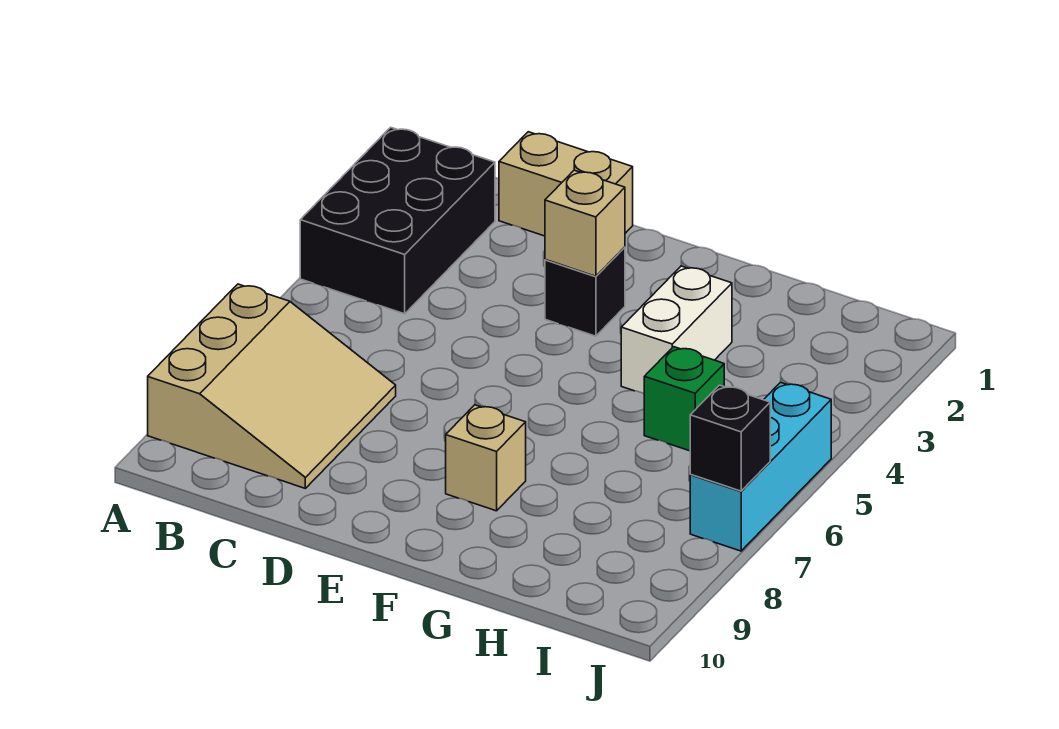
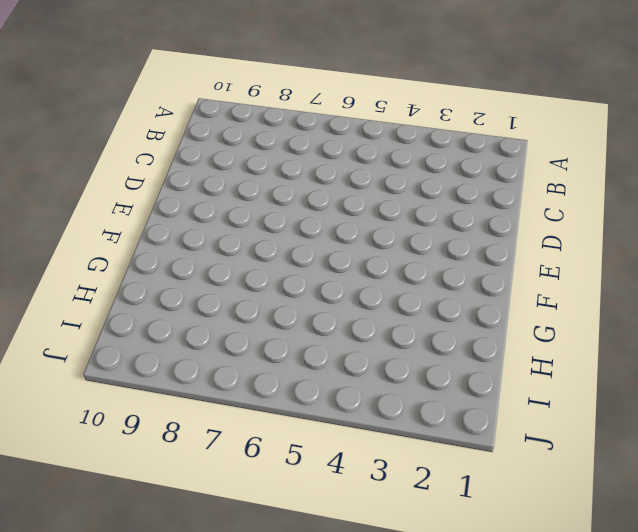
none -> black 2x3 brick [300,127,495,314]
none -> tan 3x3 slope [148,284,396,488]

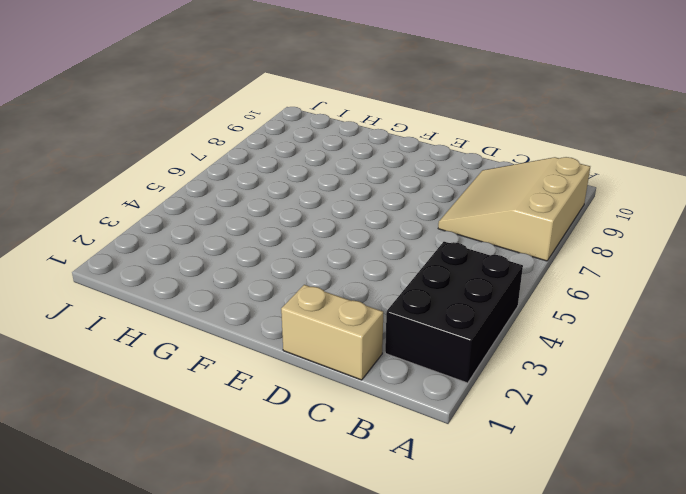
none -> black 1x1 brick [545,247,625,336]
none -> tan 1x1 brick [446,405,526,511]

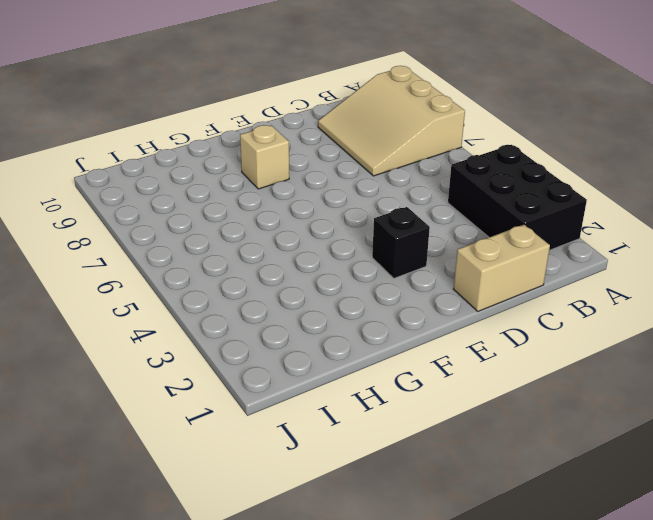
none -> white 1x2 brick [621,266,732,394]
none -> green 1x1 brick [644,347,724,451]

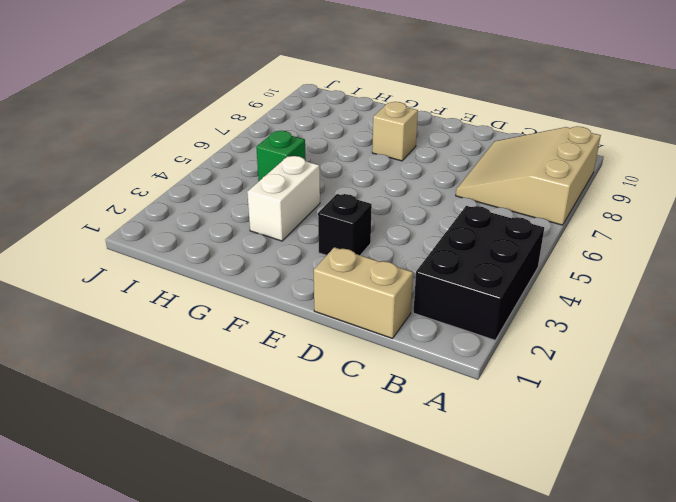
none -> cyan 1x3 brick [690,382,831,551]
none -> tan 1x1 brick [545,170,625,276]

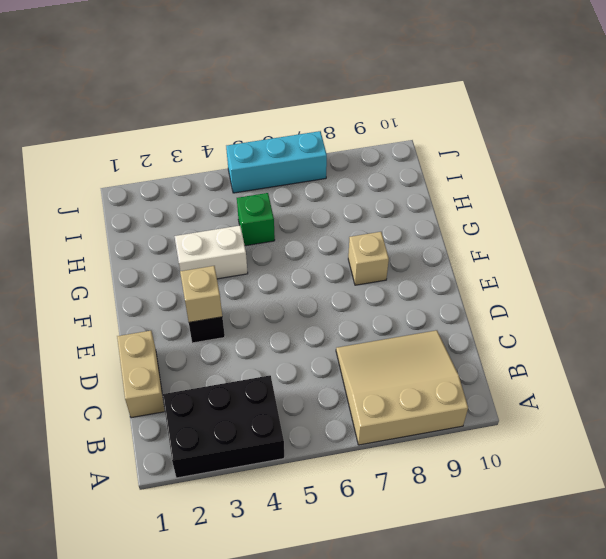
none -> black 1x1 brick [690,385,770,491]

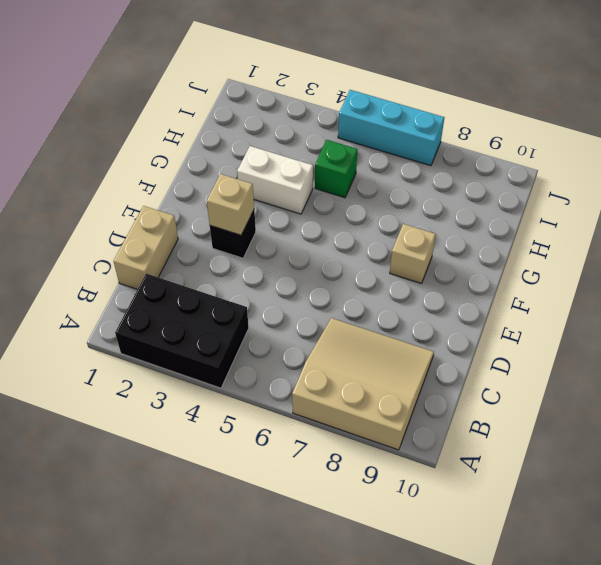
none -> black 1x1 brick [690,385,770,491]

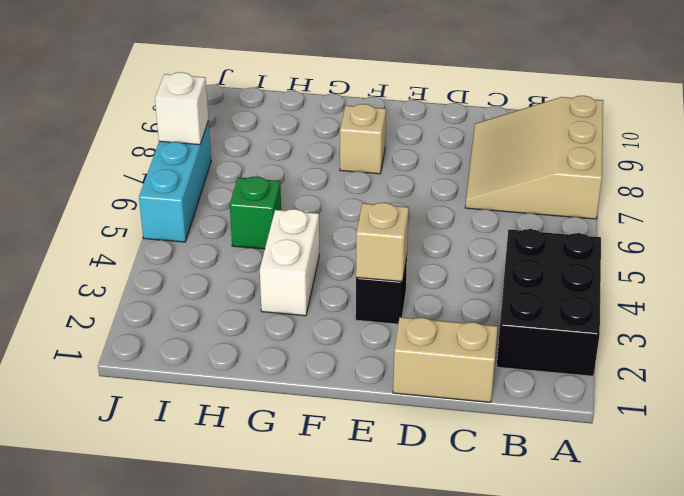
white 1x1 brick [155,72,208,145] -> black 1x1 brick [690,385,770,491]

